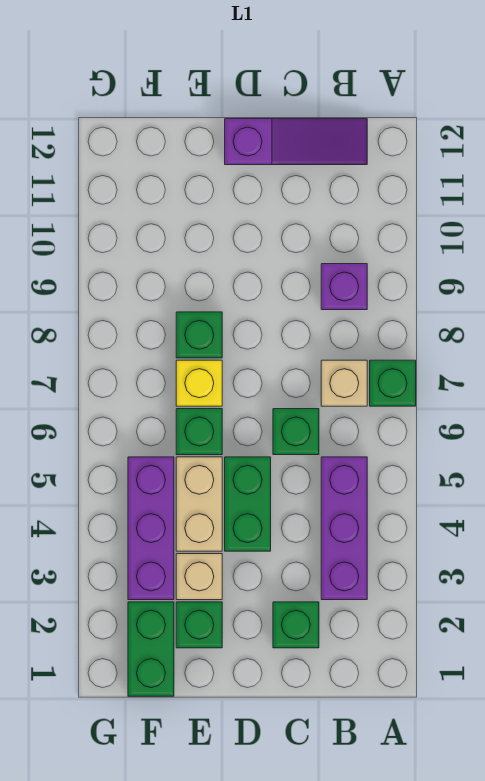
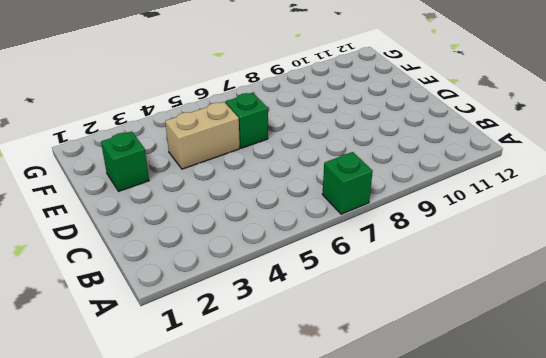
none -> purple 1x3 brick [321,457,367,600]
none -> tan 1x1 brick [321,360,367,406]
none -> purple 1x1 brick [321,264,367,310]

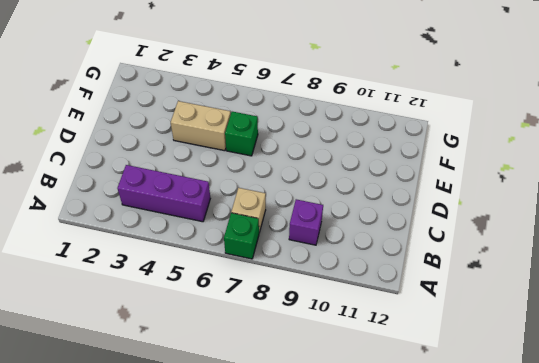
none -> purple 1x3 slope [225,119,367,165]
none -> green 1x1 brick [273,602,319,648]
none -> green 1x1 brick [273,409,319,455]

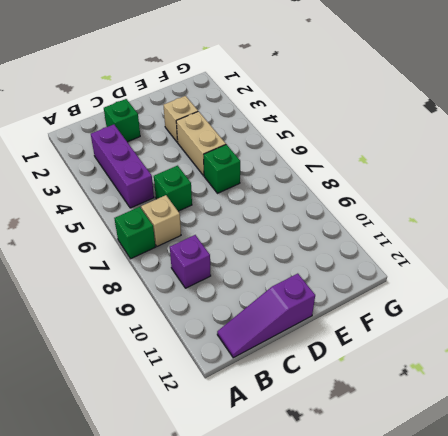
none -> green 1x2 brick [225,457,271,551]
none -> green 1x1 brick [176,602,222,648]
none -> yellow 1x1 brick [176,360,222,406]

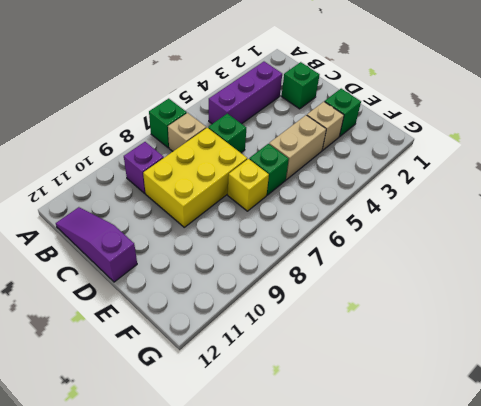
yellow 2x3 brick [143,128,247,227] -> none
none -> green 1x2 brick [225,457,271,551]
none -> green 1x1 brick [176,312,222,358]
none -> green 1x2 brick [128,602,174,696]

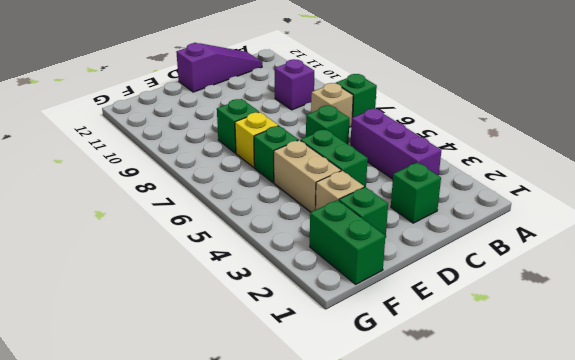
none -> purple 1x3 brick [128,457,174,600]

